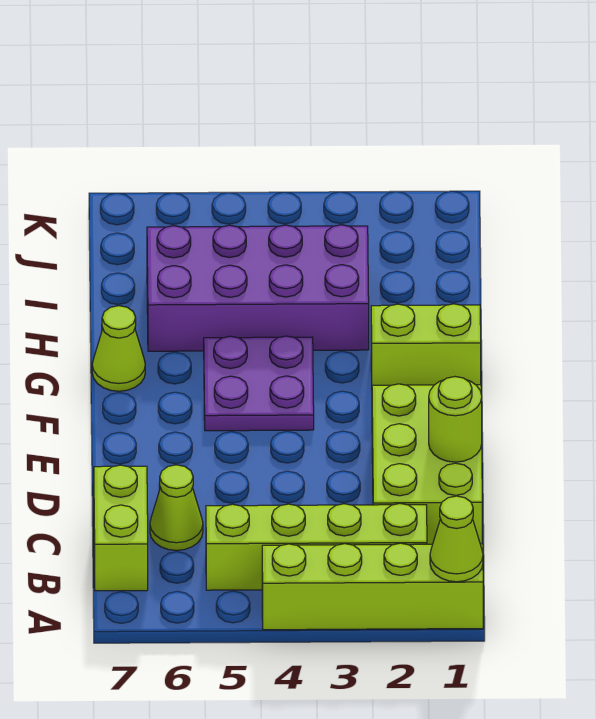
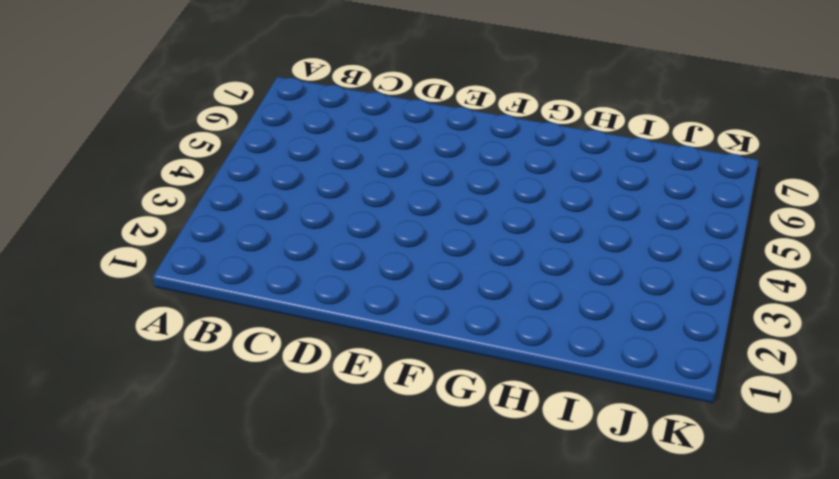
none -> lime 1x4 brick [262,543,483,630]
none -> lime 1x4 brick [206,504,427,590]

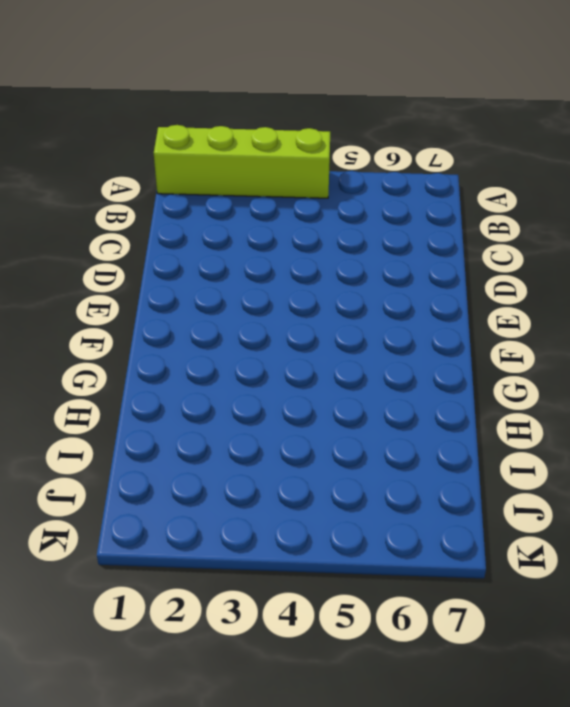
none -> lime 1x4 brick [206,504,427,590]
none -> lime 1x2 brick [94,465,148,591]

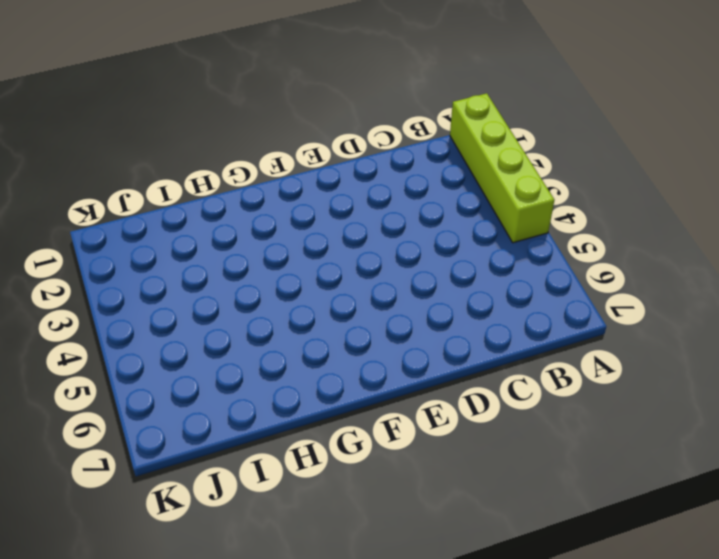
none -> lime 1x4 brick [206,504,427,590]
none -> lime 1x2 brick [94,465,148,591]

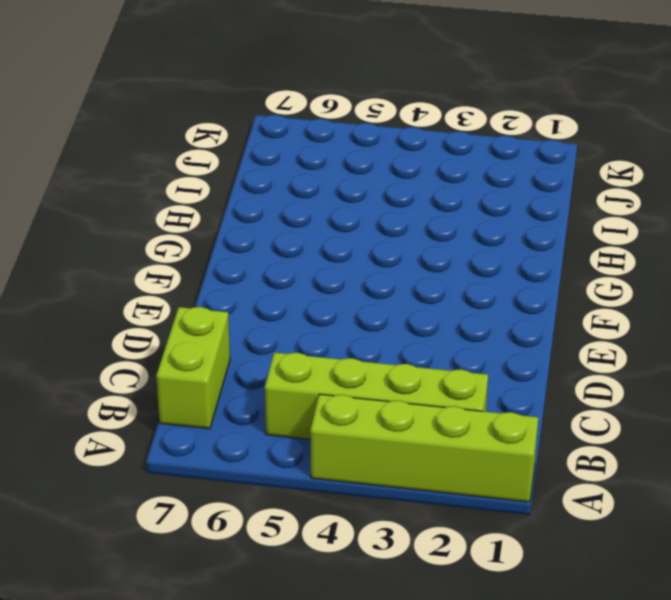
none -> lime 2x3 brick [372,384,482,544]
none -> lime 1x1 cone [150,465,203,550]

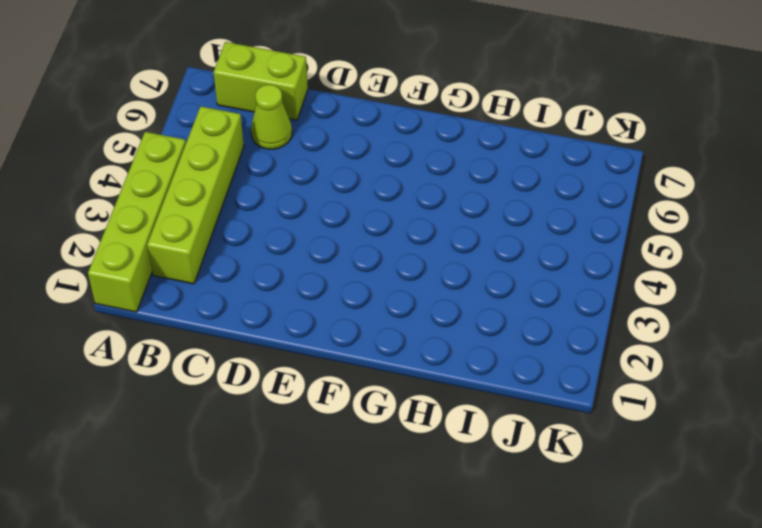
none -> lime 2x3 brick [372,384,482,544]
none -> purple 2x2 plate [204,336,314,431]

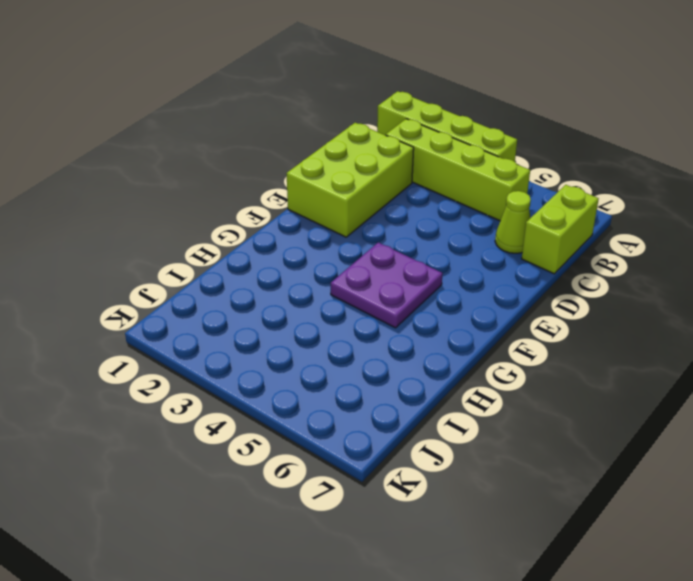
none -> lime 1x2 brick [371,304,481,385]
none -> lime 1x1 cone [92,306,145,391]

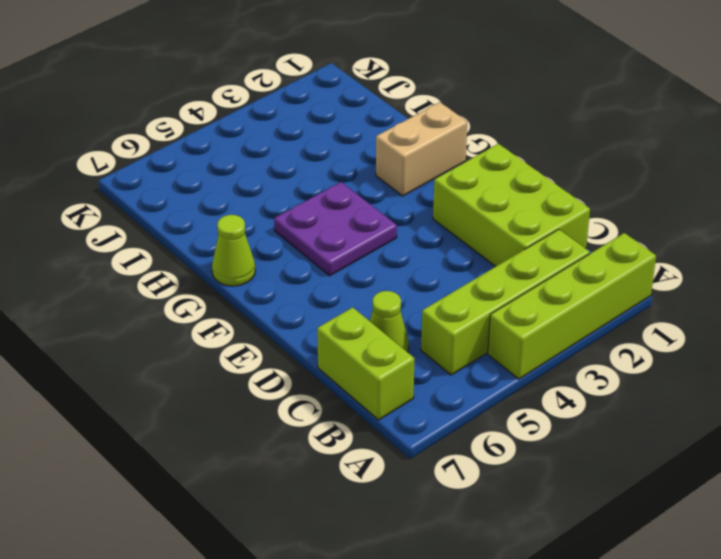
tan 1x2 brick [376,102,467,196] -> lime 1x2 brick [371,304,481,385]
none -> purple 2x4 brick [147,225,369,351]
none -> lime 1x1 cone [430,496,483,582]

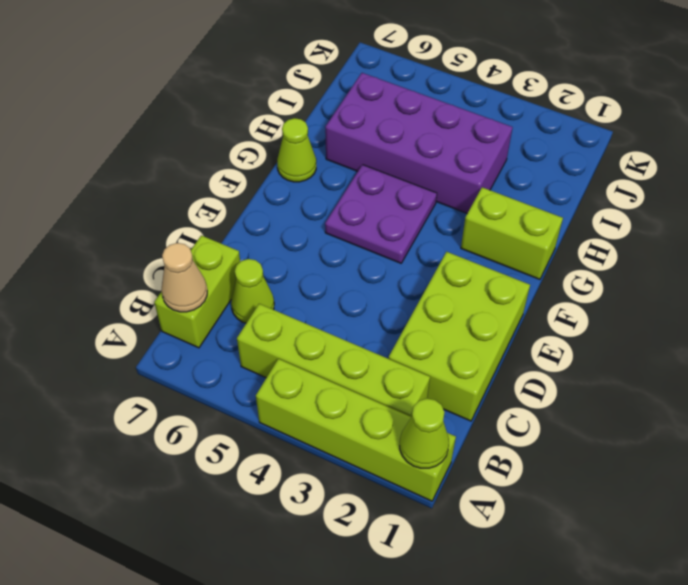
tan 1x1 cone [161,243,207,312] -> none
none -> lime 1x1 round brick [429,377,482,462]

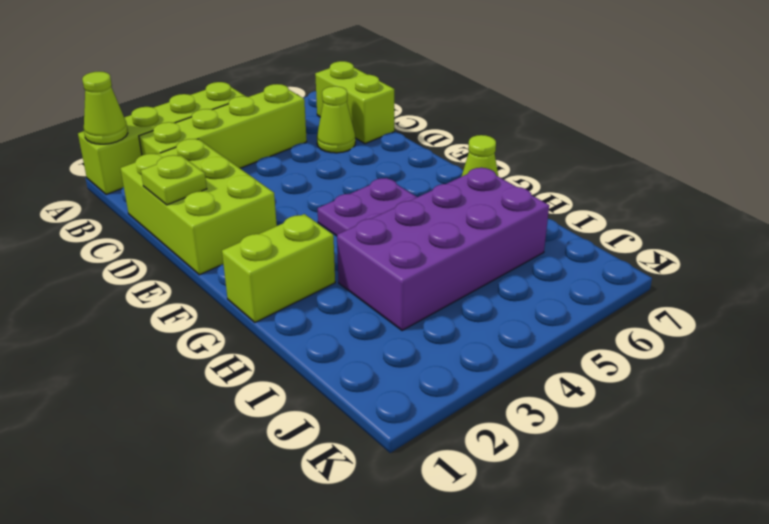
lime 1x1 plate [141,155,207,205] -> lime 1x1 round brick [429,377,482,462]

